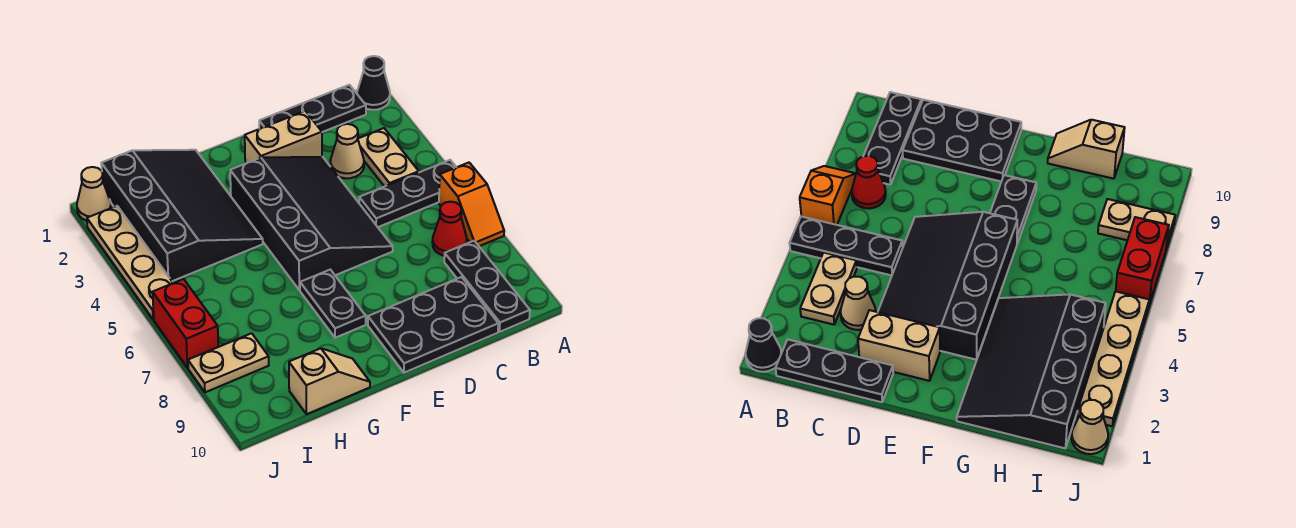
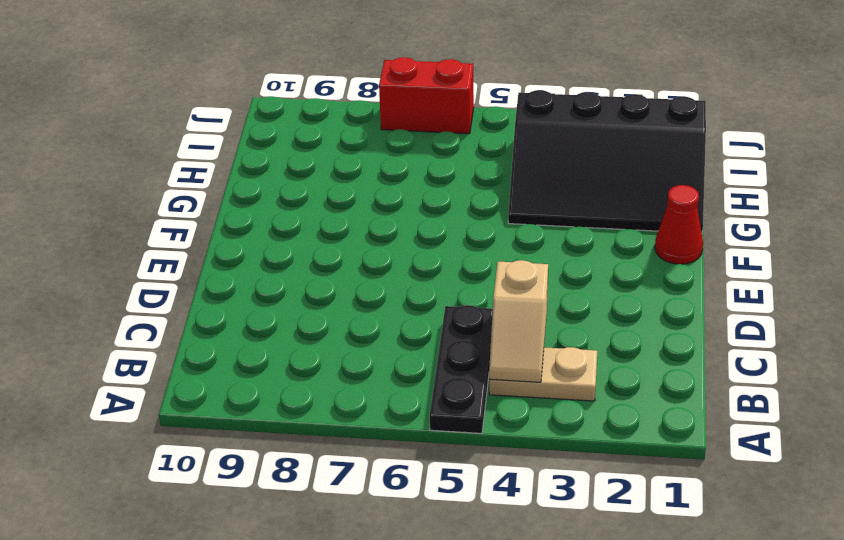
tan 1x2 slope [489,260,548,382] -> tan 1x2 slope moved to [289,348,370,414]
red 1x1 cone [655,185,703,264] -> red 1x1 cone moved to [432,202,467,256]
none -> black 1x1 cone [357,56,390,110]
none -> orange 1x2 slope [439,163,504,246]
none -> black 1x3 plate [259,85,366,132]

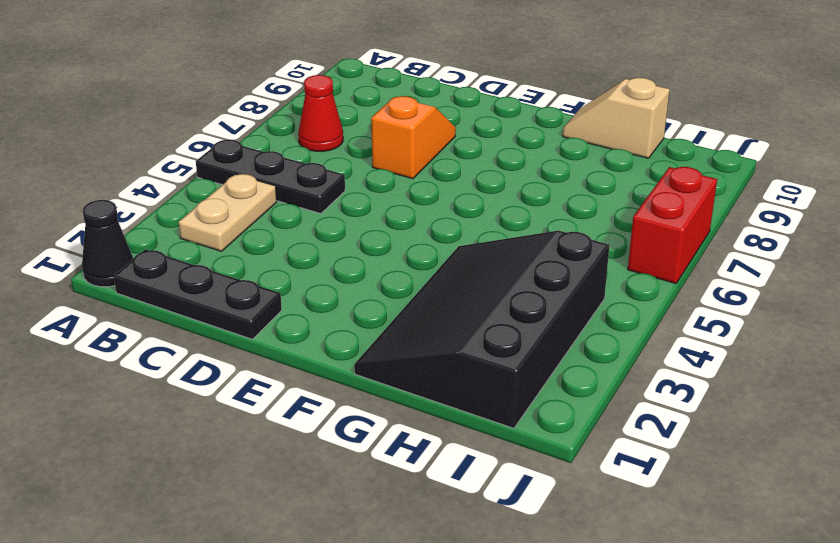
orange 1x2 slope [371,96,456,179] -> orange 1x2 slope moved to [439,163,504,246]
none -> black 1x3 plate [444,241,530,332]
none -> tan 1x1 cone [330,124,364,178]
none -> black 2x3 plate [368,277,498,373]

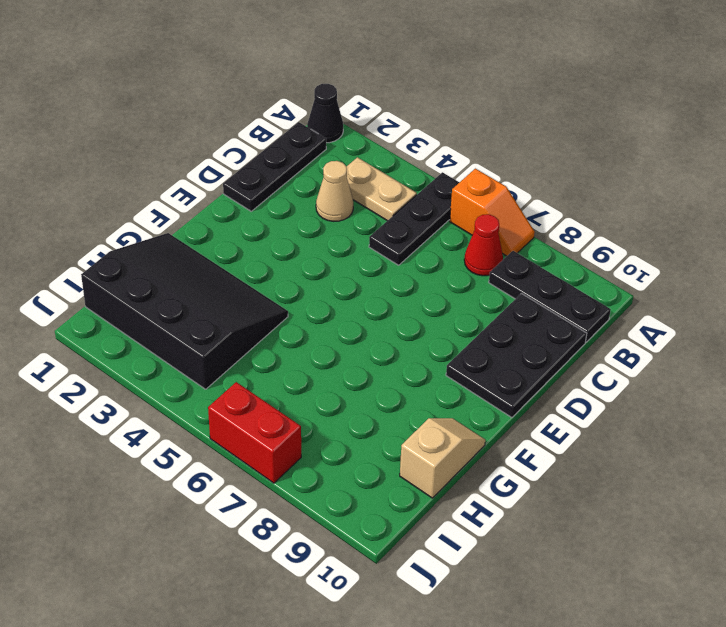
none -> tan 1x2 brick [245,111,322,164]
none -> black 3x4 slope [230,157,393,290]
none -> black 1x2 plate [300,270,366,338]

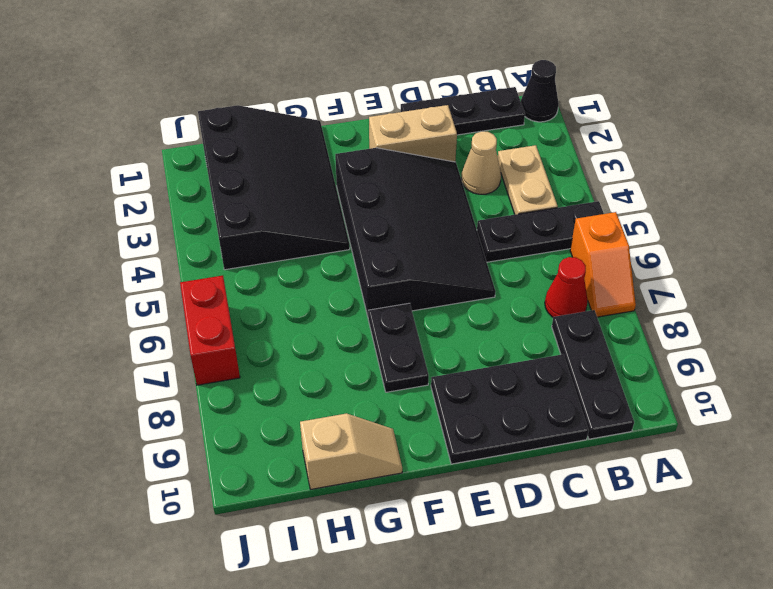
none -> tan 1x2 plate [188,333,269,392]
none -> tan 1x1 cone [77,167,111,221]
none -> tan 1x4 plate [87,206,173,320]

